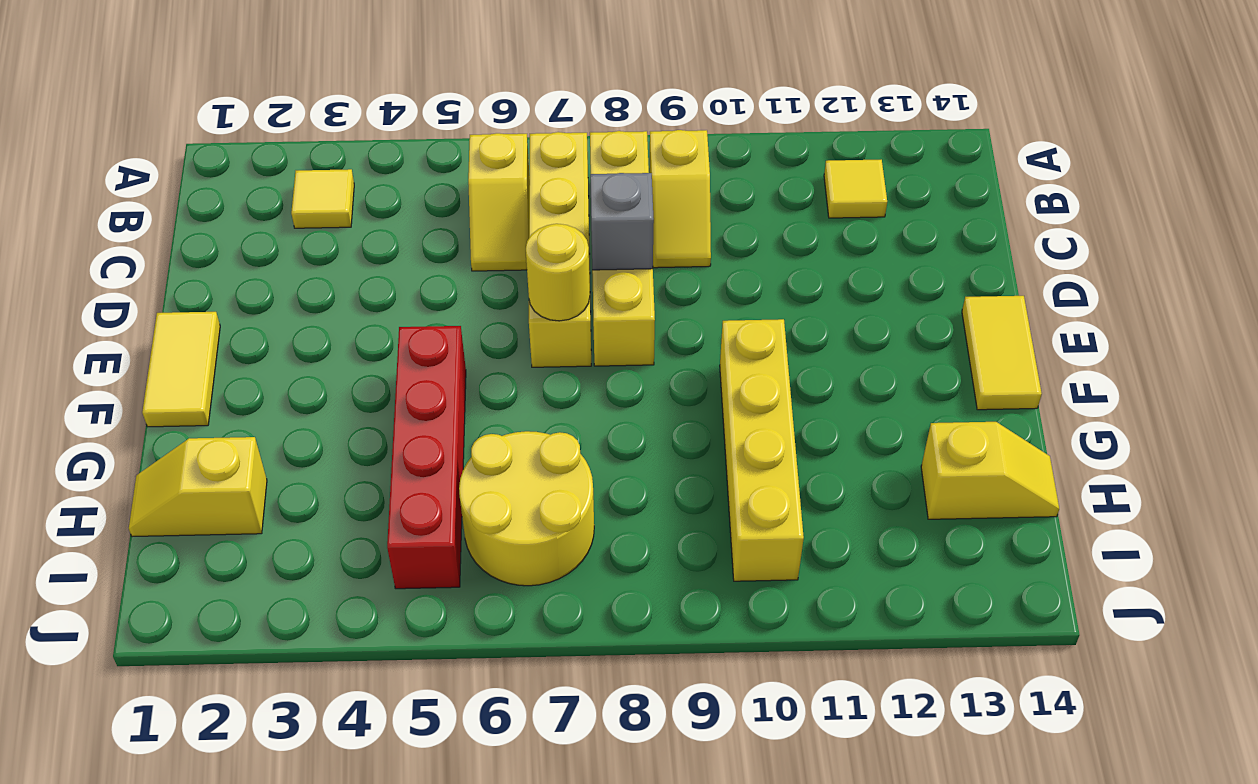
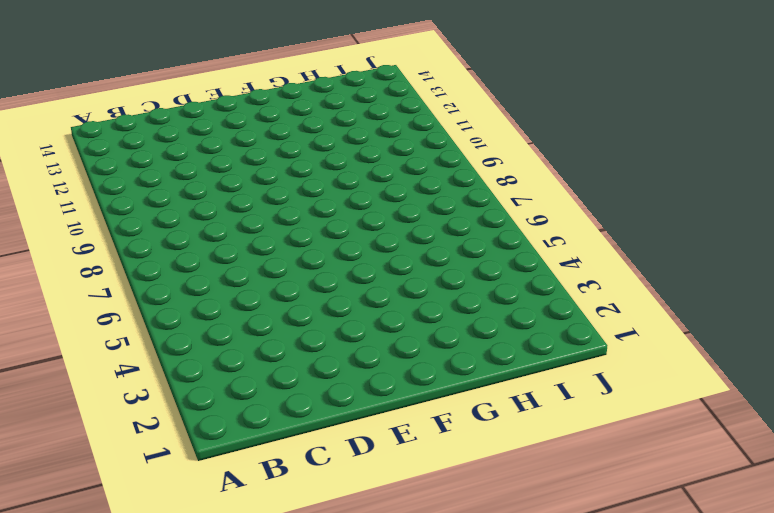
none -> yellow 1x1 tile [291,169,354,228]
none -> yellow 1x2 slope [468,133,530,271]
none -> yellow 1x4 brick [529,132,591,367]

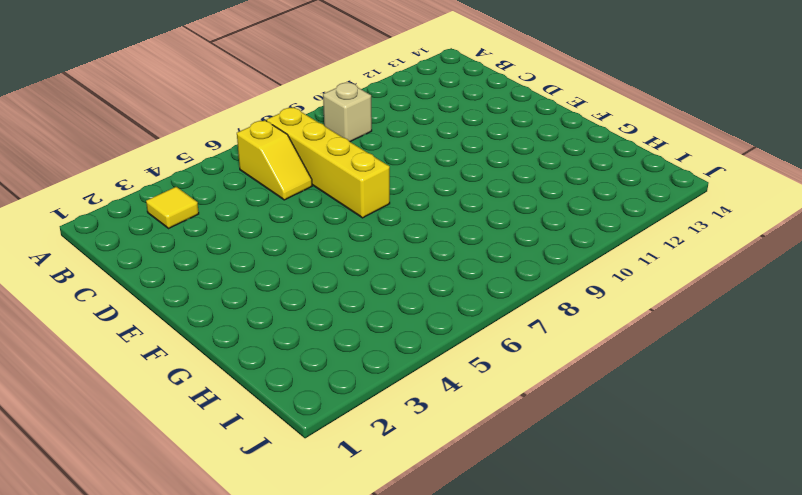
tan 1x1 brick [323,83,372,142] -> yellow 1x2 slope [649,130,711,268]
none -> yellow 1x4 brick [590,131,655,366]
none -> yellow 1x1 tile [824,160,887,218]
none -> yellow 1x2 tile [142,312,220,427]

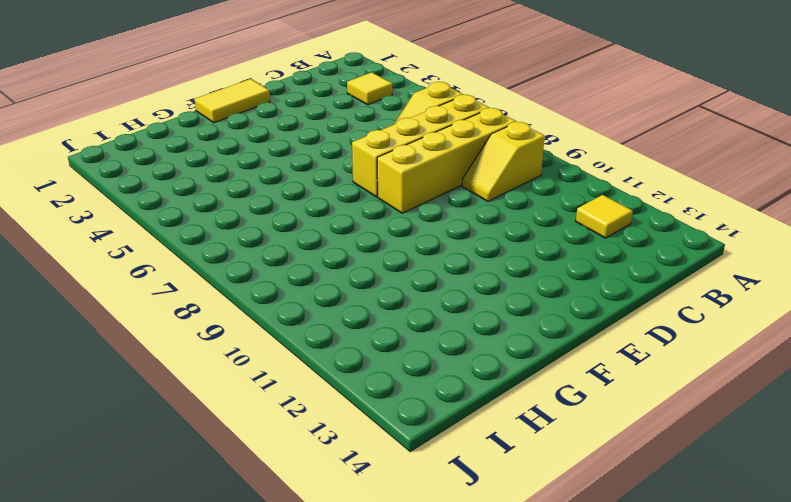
none -> yellow 1x2 tile [962,296,1042,410]
none -> red 1x4 brick [387,326,466,589]
none -> yellow 1x4 brick [720,319,804,581]

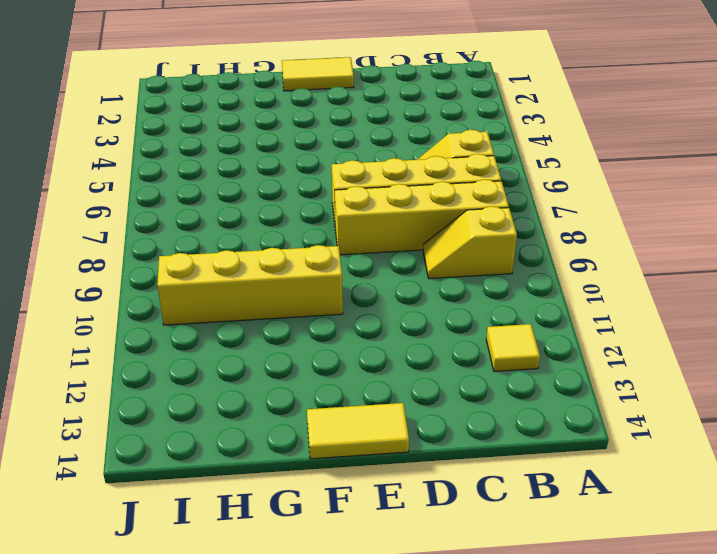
none -> yellow 1x1 tile [291,169,354,228]
none -> red 1x4 brick [387,326,466,589]
none -> yellow 1x2 slope [129,437,267,537]

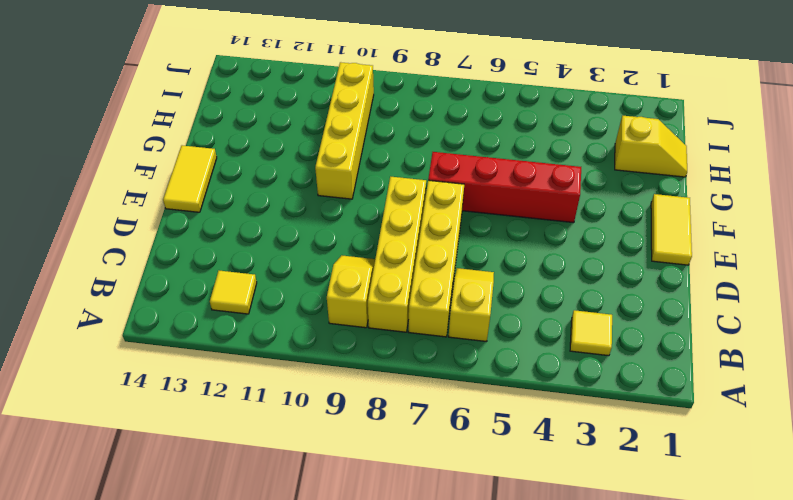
red 1x4 brick [428,152,581,223] -> red 1x4 brick turned to [387,326,466,589]
none -> yellow 2x2 round brick [459,431,594,586]
none -> yellow 1x2 slope [921,422,1059,519]
none -> grey 1x1 brick [590,173,654,270]

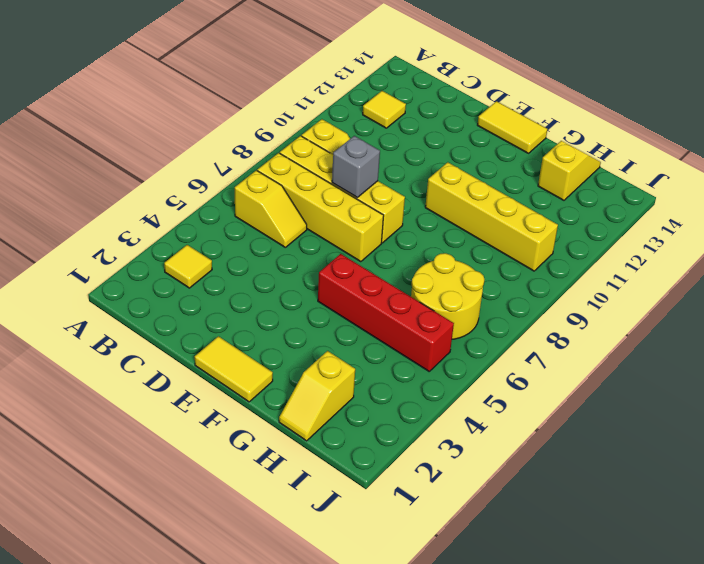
none -> yellow 1x1 round brick [526,224,590,321]

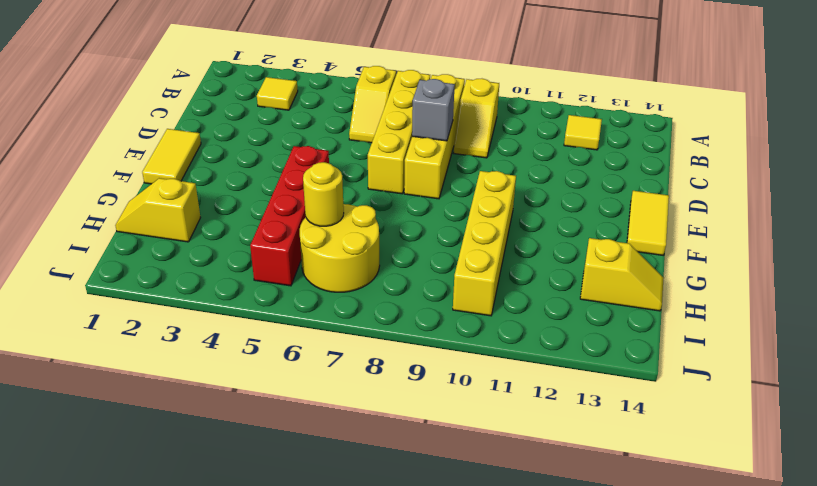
yellow 1x1 round brick [303,162,344,226] -> yellow 1x1 round brick moved to [526,224,590,321]

